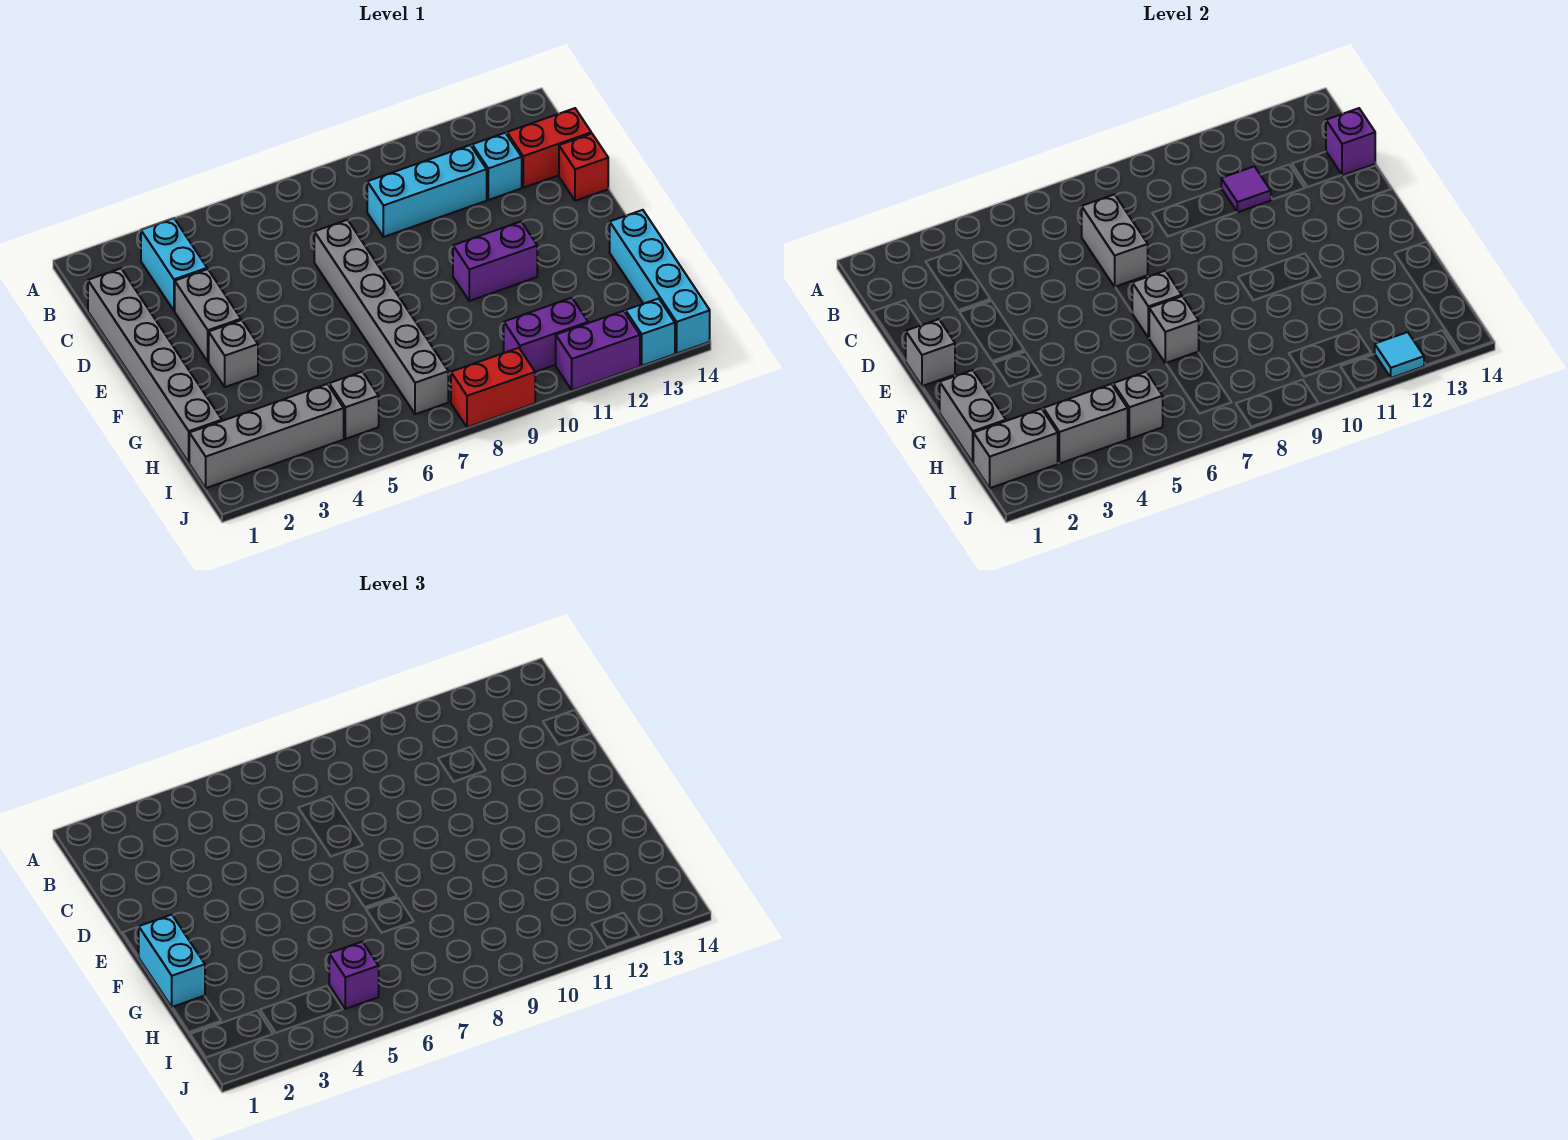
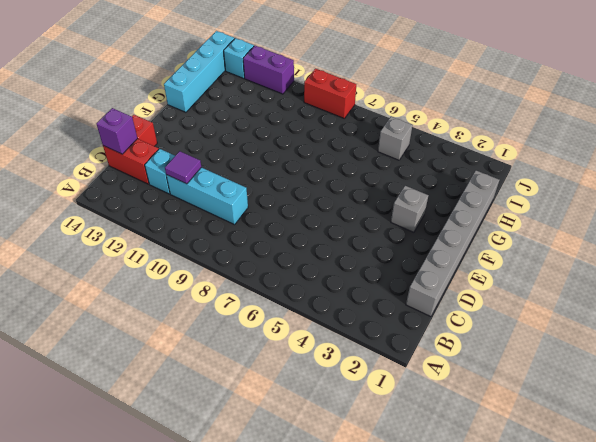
none -> cyan 1x2 brick [141,218,207,311]
none -> grey 1x2 brick [175,269,241,362]
none -> grey 1x6 brick [314,220,448,414]
none -> purple 1x2 brick [453,222,537,301]

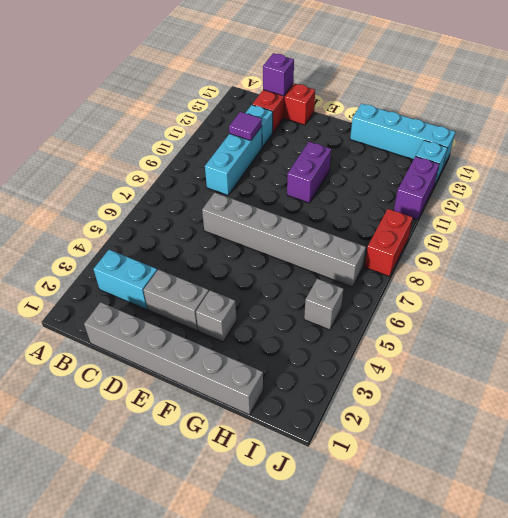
none -> grey 1x4 brick [189,384,344,488]
none -> purple 1x2 brick [504,298,588,372]
none -> grey 1x2 brick [1082,194,1148,287]
none -> grey 1x1 brick [905,319,955,386]

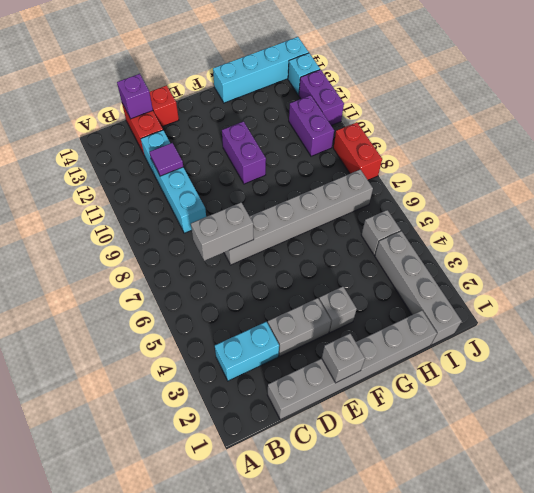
none -> grey 1x1 brick [1132,271,1182,338]
none -> grey 1x2 brick [940,370,1006,463]
none -> grey 1x1 brick [1149,296,1199,363]
none -> grey 1x2 brick [973,409,1058,488]

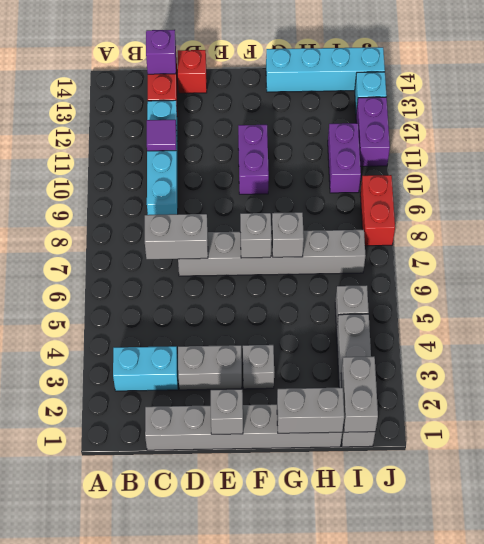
none -> grey 1x2 brick [1043,384,1128,464]
none -> grey 1x1 brick [1113,372,1163,439]
none -> cyan 1x1 tile [1375,332,1424,378]
none -> cyan 1x2 brick [139,915,205,1007]

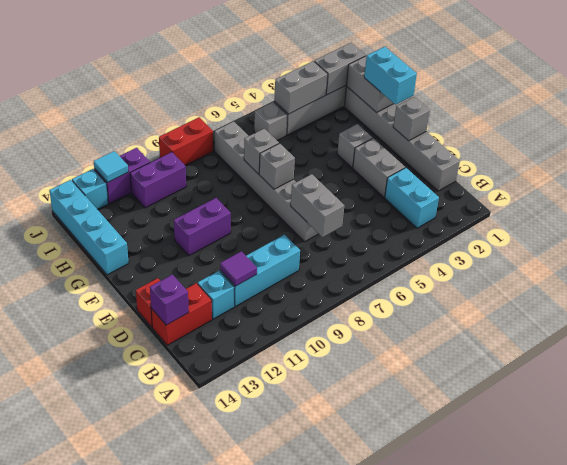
none -> grey 1x1 brick [1113,372,1163,439]
none -> purple 1x1 brick [329,942,379,1009]

